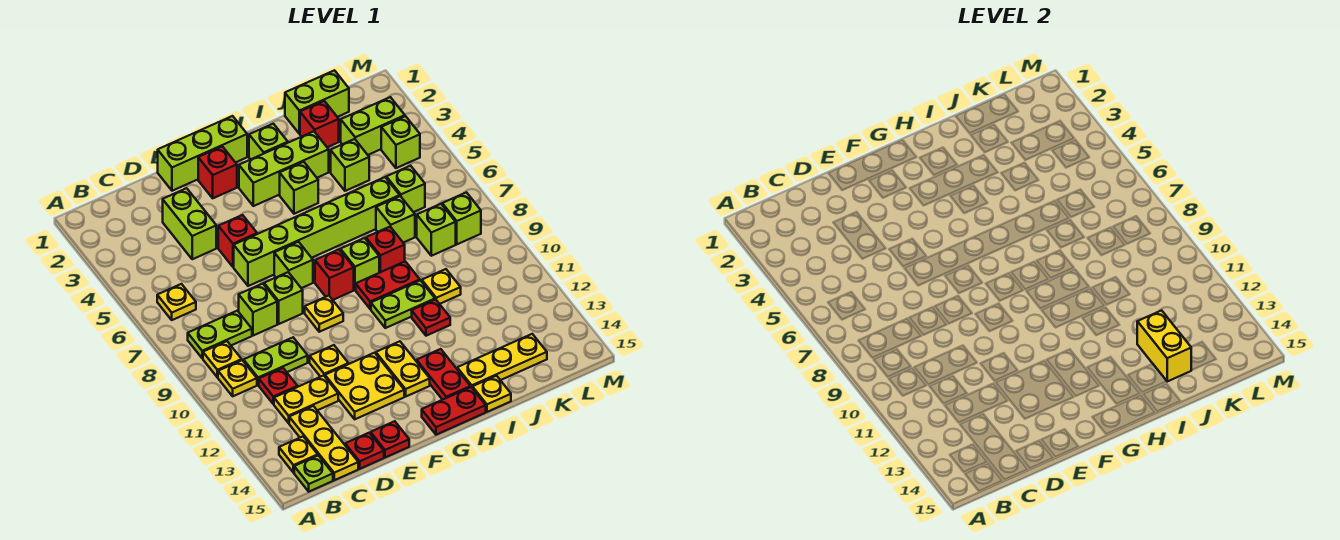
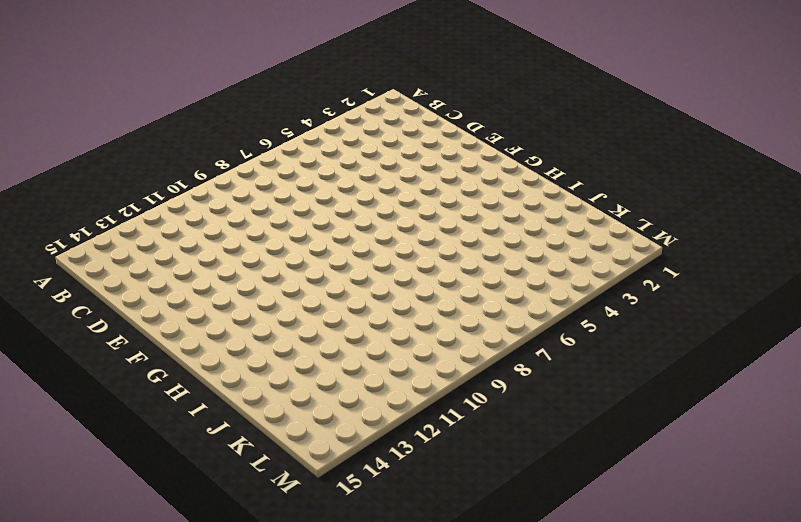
none -> yellow 1x1 plate [157,284,196,320]
none -> lime 1x2 plate [188,311,252,358]
none -> yellow 1x1 plate [203,341,242,377]
none -> yellow 1x1 plate [218,360,257,396]

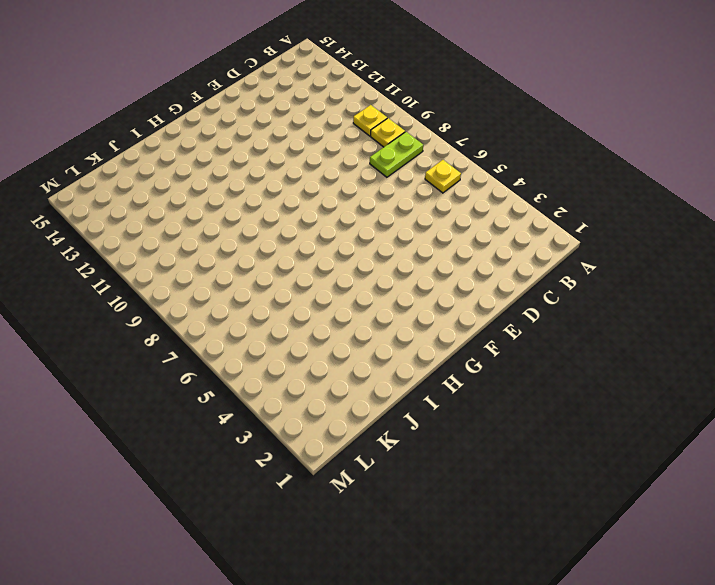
none -> yellow 1x1 plate [279,437,318,473]
none -> lime 1x1 plate [294,455,333,492]
none -> lime 1x2 plate [244,338,308,385]
none -> red 1x1 plate [259,368,298,404]

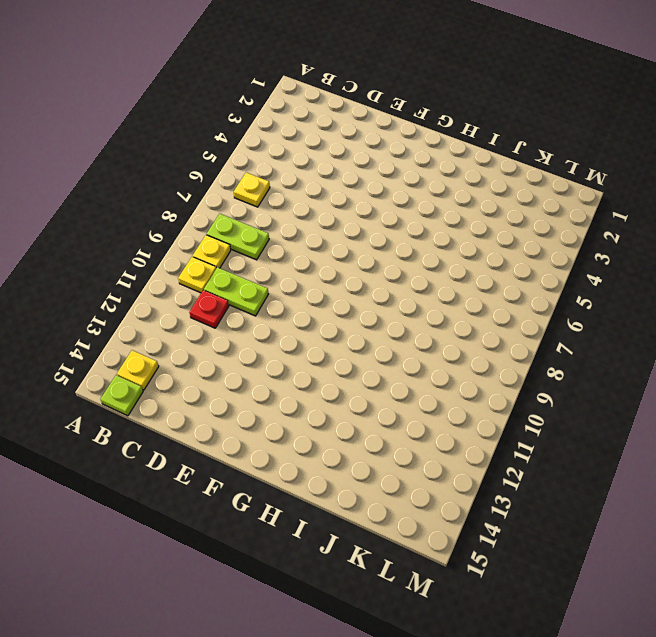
none -> yellow 1x2 plate [274,375,338,423]
none -> yellow 1x3 plate [289,406,358,480]
none -> lime 1x2 brick [163,188,216,259]
none -> lime 1x1 brick [239,284,277,336]

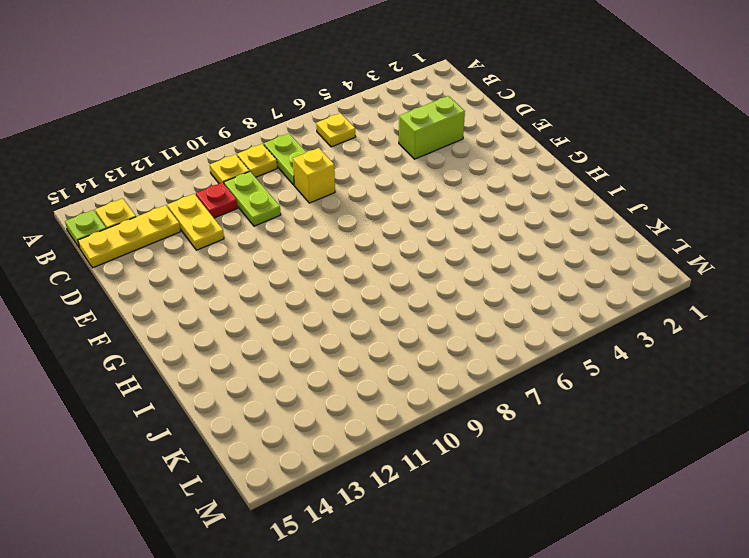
yellow 1x1 brick [293,148,335,203] -> lime 1x1 brick [239,284,277,336]
none -> red 1x1 plate [345,433,384,469]
none -> lime 1x3 brick [158,116,247,191]
none -> red 1x1 brick [218,215,257,267]
none -> lime 1x6 brick [234,177,400,286]

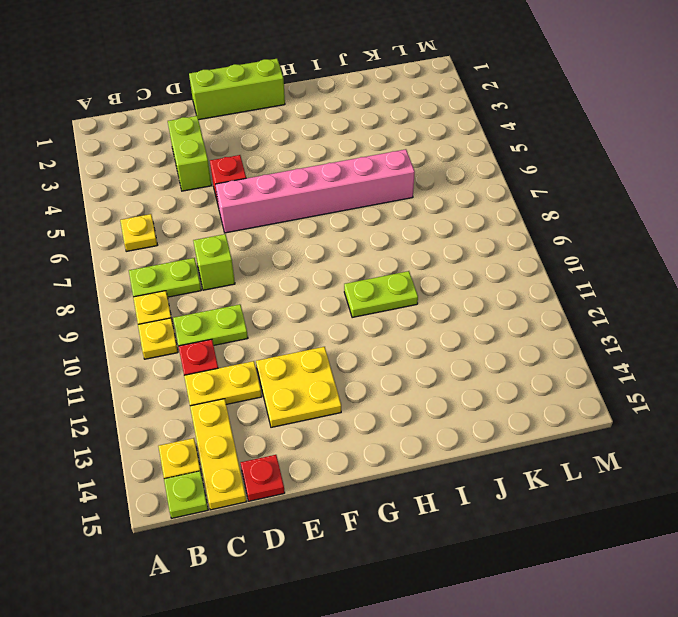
pink 1x6 brick [215,149,415,233] -> lime 1x6 brick [234,177,400,286]
none -> lime 1x1 brick [264,272,303,324]
none -> yellow 1x1 plate [310,345,348,377]
none -> red 1x1 plate [371,421,409,458]
none -> red 1x1 brick [198,146,237,198]

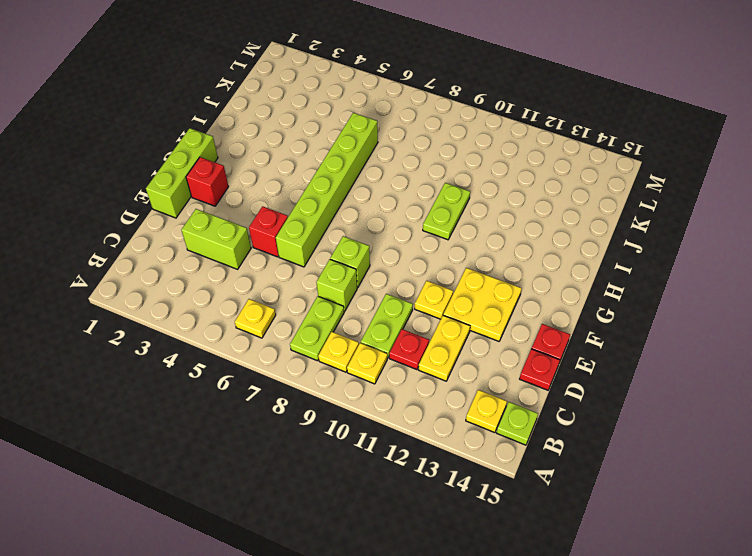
none -> yellow 1x3 plate [289,406,358,480]
none -> lime 1x1 brick [274,242,313,288]
none -> yellow 1x1 plate [305,296,343,332]
none -> lime 1x3 brick [239,131,329,206]

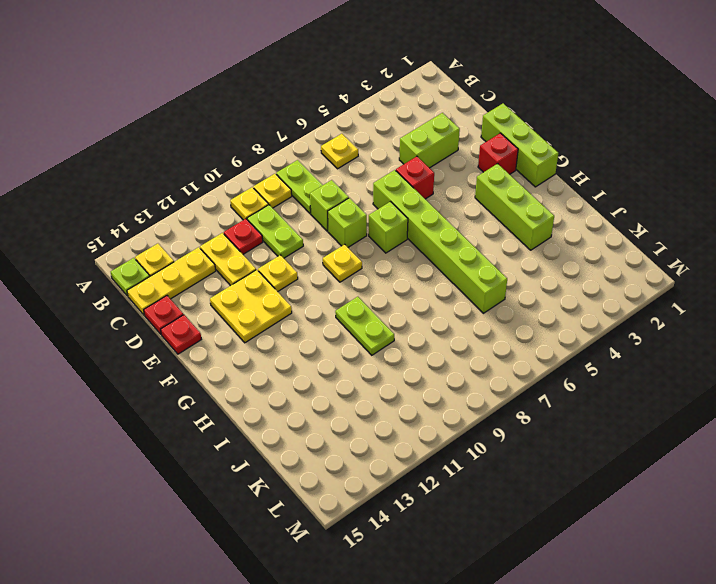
none -> red 1x1 brick [315,250,354,300]
none -> yellow 1x2 plate [376,341,430,396]
none -> red 1x2 plate [422,387,486,435]
none -> lime 1x1 brick [249,124,288,159]

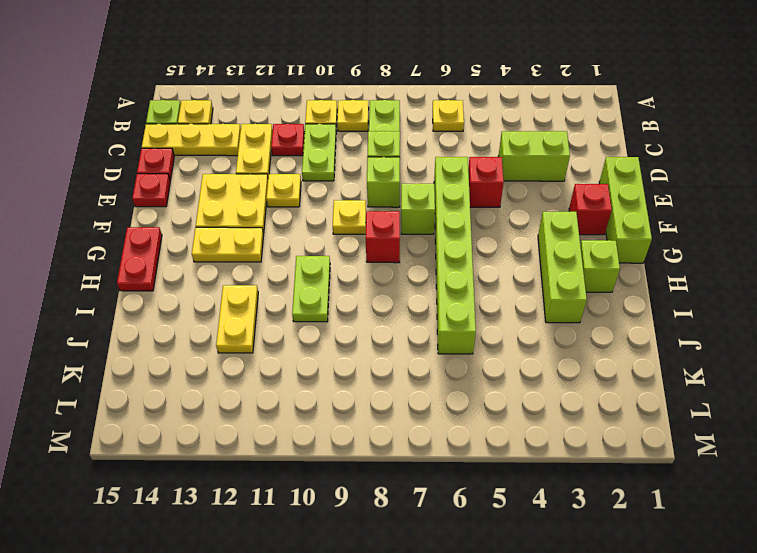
yellow 1x2 plate [216,285,258,353] -> none
none -> lime 1x1 brick [280,162,318,214]
none -> lime 1x1 brick [340,238,379,290]
none -> red 1x2 plate [356,261,420,309]
none -> red 1x2 plate [417,349,470,400]

